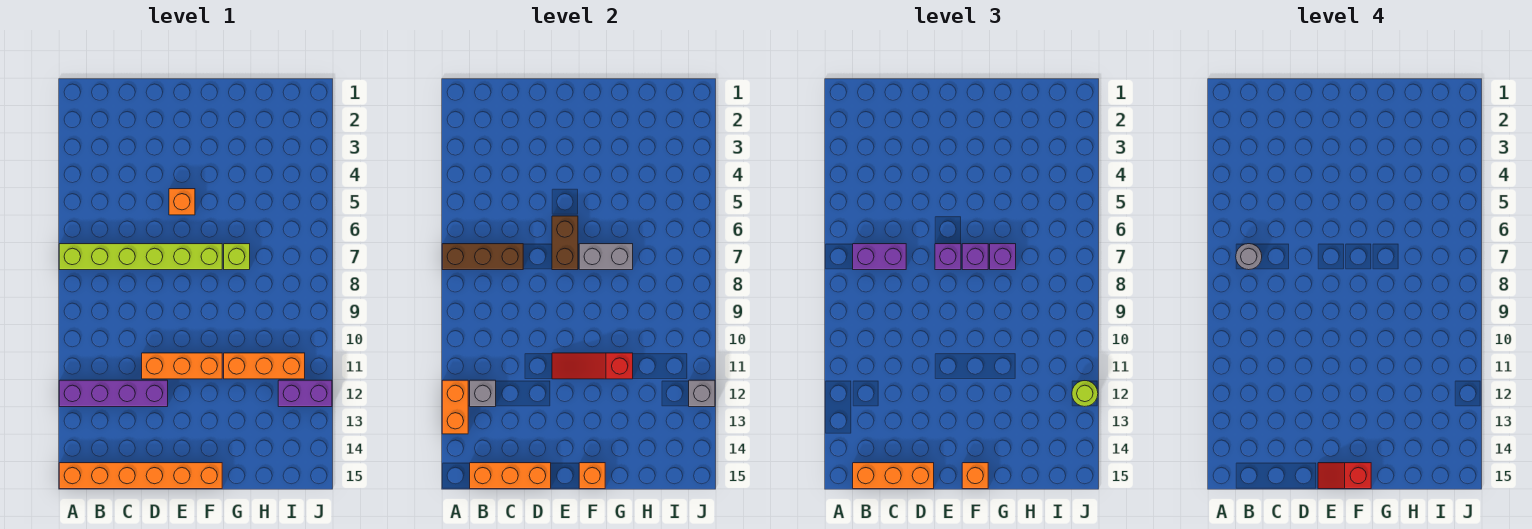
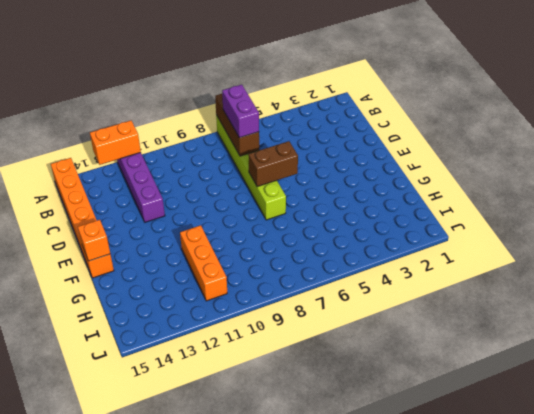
none -> orange 1x3 brick [142,353,222,379]
none -> orange 1x1 brick [169,189,195,215]
none -> lime 1x1 brick [224,244,250,270]

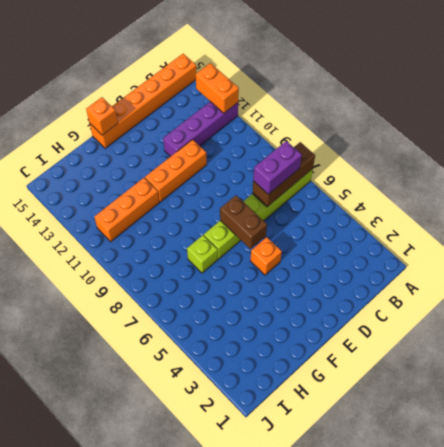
none -> purple 1x2 brick [278,380,332,407]
none -> grey 1x1 brick [470,380,496,407]
none -> orange 1x3 brick [470,463,551,489]

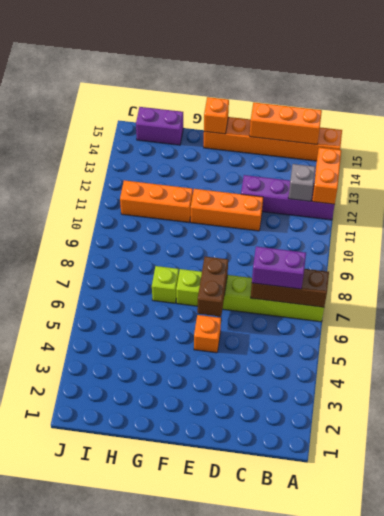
purple 1x2 brick [136,107,183,145] -> purple 1x2 brick moved to [278,380,332,407]
none -> red 1x3 slope [552,353,633,379]
none -> grey 1x2 brick [579,244,633,270]
none -> grey 1x1 brick [689,380,715,407]

